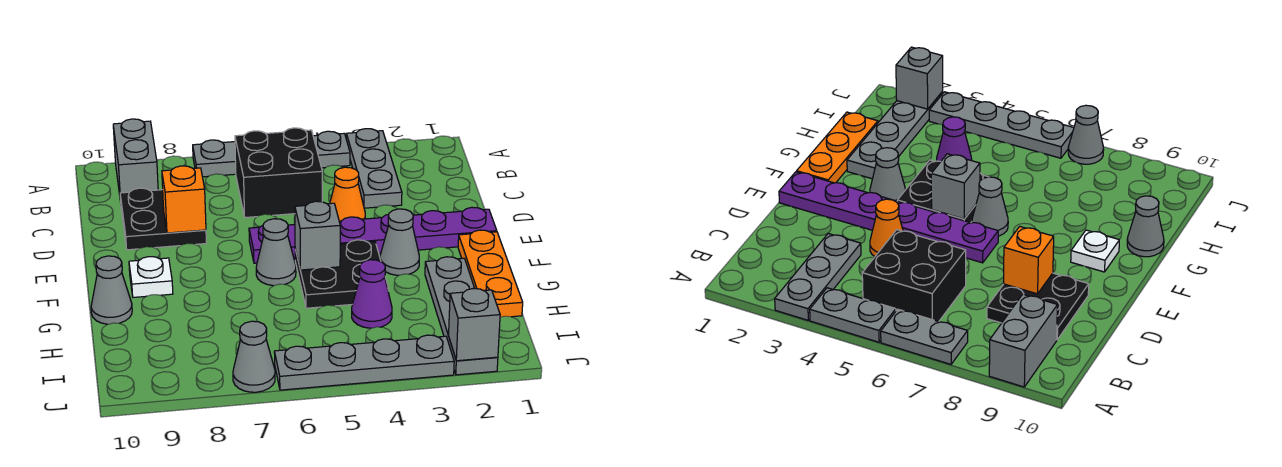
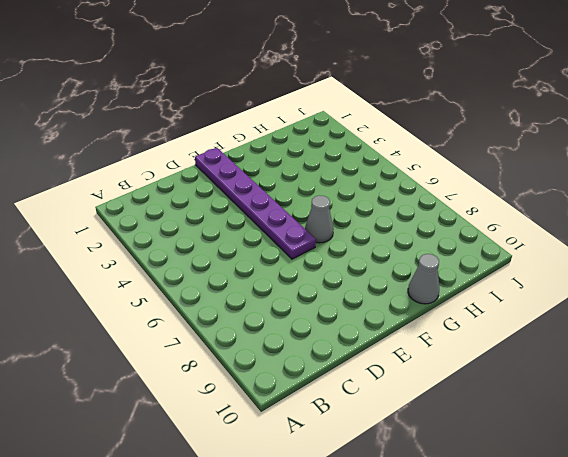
none -> grey 1x3 plate [346,129,402,208]
none -> grey 1x2 plate [313,131,350,168]
none -> grey 1x2 plate [193,140,236,177]

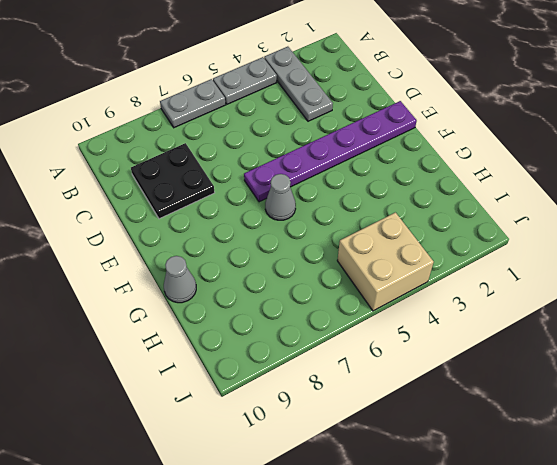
tan 2x2 brick [337,212,434,311] -> grey 1x4 plate [274,335,454,390]
none -> grey 1x2 brick [113,119,158,202]
none -> black 2x2 brick [235,128,322,218]
none -> orange 1x1 cone [330,167,365,221]

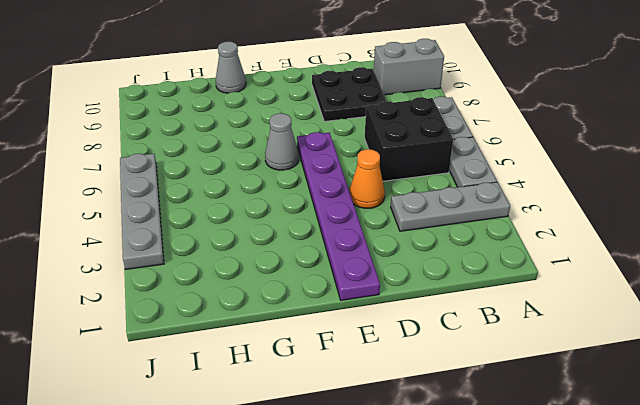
none -> orange 1x3 plate [458,230,523,317]
none -> grey 1x1 cone [380,209,419,275]
none -> black 2x2 plate [295,240,389,308]

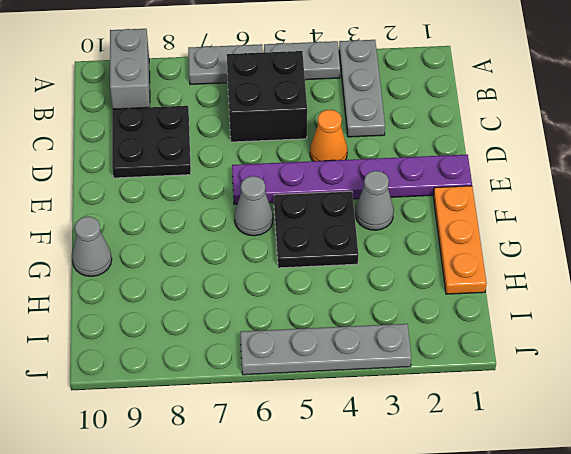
none -> white 1x1 plate [129,257,173,297]
none -> grey 1x4 plate [425,257,498,375]
none -> purple 1x1 cone [352,260,392,328]

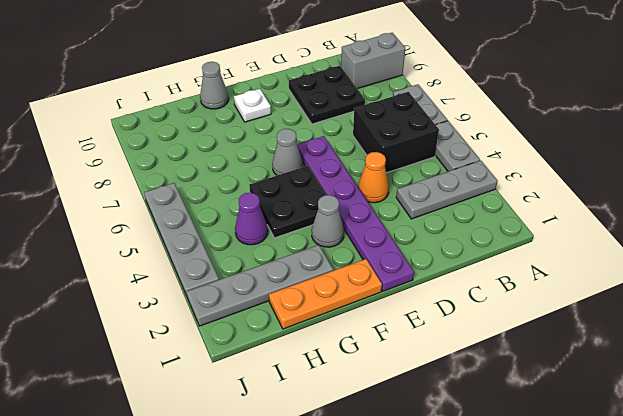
none -> grey 1x1 cone [233,321,275,392]
none -> orange 1x1 brick [162,166,206,233]
none -> grey 1x1 brick [295,201,340,270]

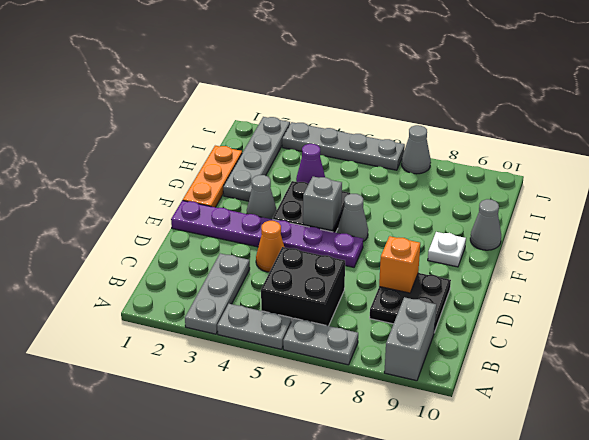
none -> grey 1x1 brick [449,289,500,361]

